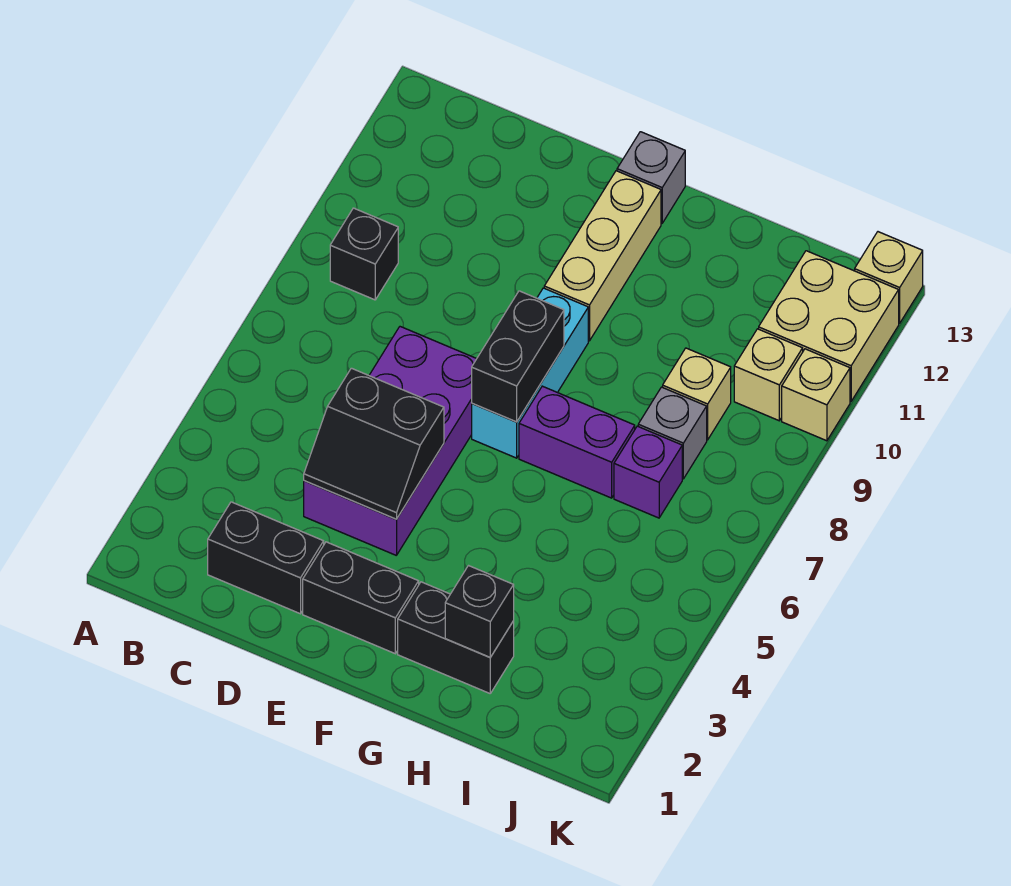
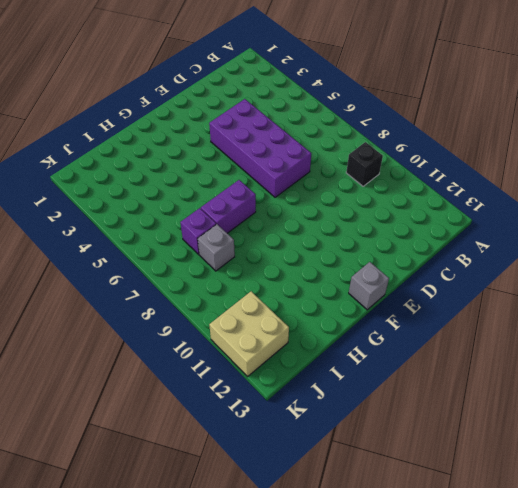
none -> black 1x2 brick [208,502,324,614]
none -> black 1x2 brick [303,542,419,654]
none -> cyan 1x3 brick [472,288,588,458]

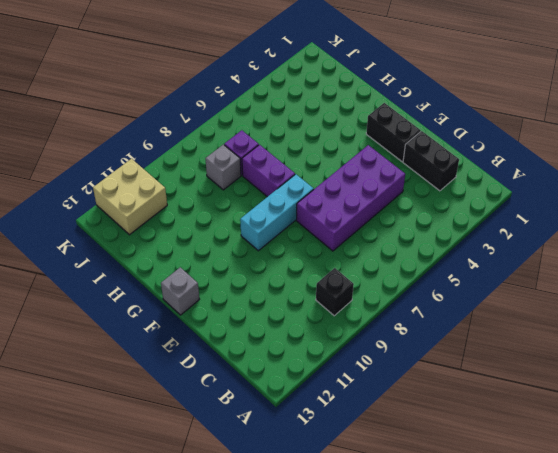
none -> tan 1x3 brick [544,171,661,341]
none -> black 1x2 brick [398,582,514,693]
none -> tan 1x1 brick [663,348,731,440]

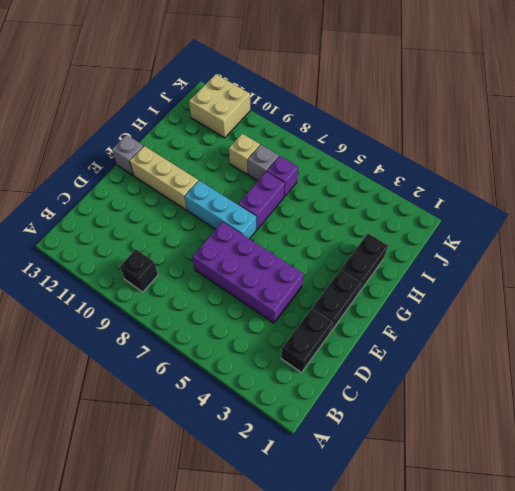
none -> tan 1x1 brick [734,329,803,421]
none -> tan 1x1 brick [782,349,850,441]
none -> tan 1x1 brick [855,232,923,323]

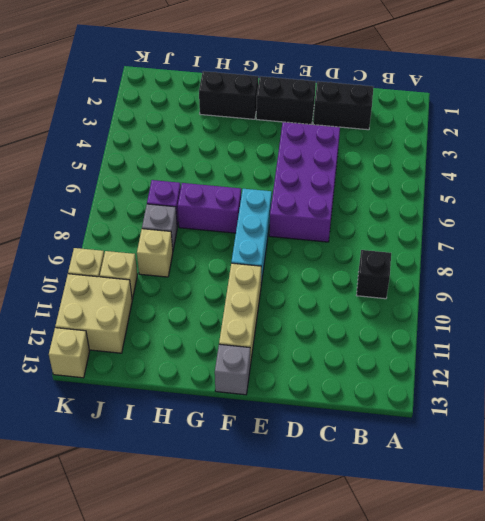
none -> black 2x2 slope [304,368,444,519]
none -> black 1x2 brick [472,291,564,422]
none -> black 1x1 brick [445,566,514,657]

